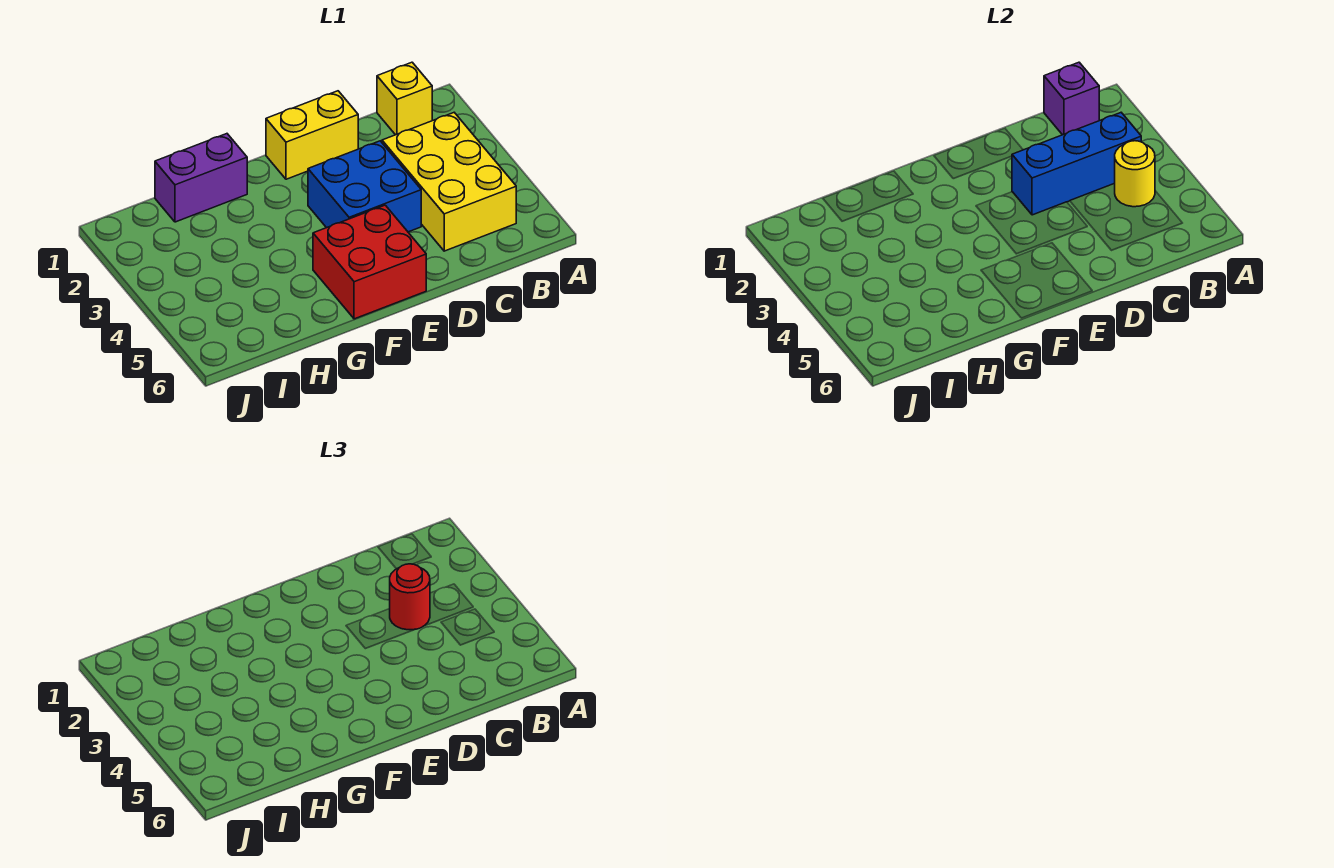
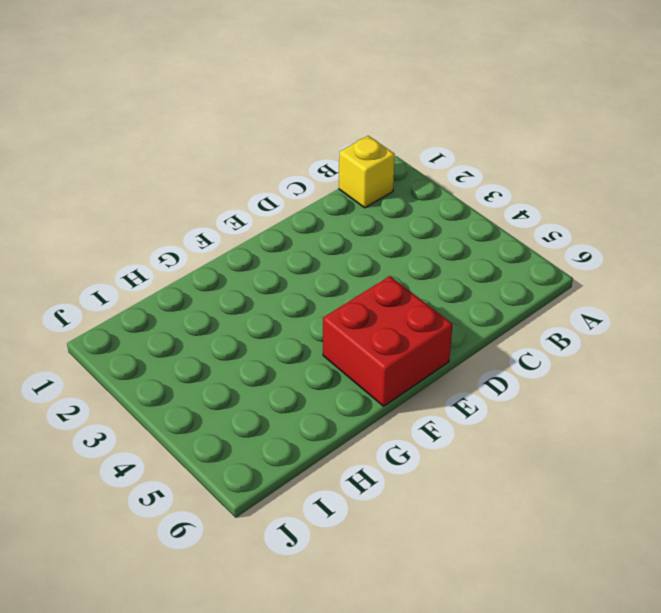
none -> yellow 2x3 brick [382,113,516,251]
none -> yellow 1x2 brick [266,91,358,179]

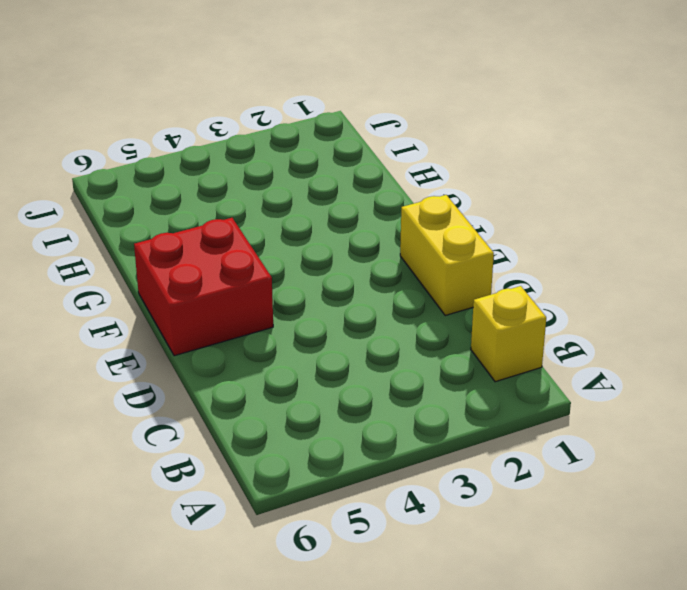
none -> yellow 2x3 brick [382,113,516,251]
none -> blue 2x2 brick [308,141,421,232]

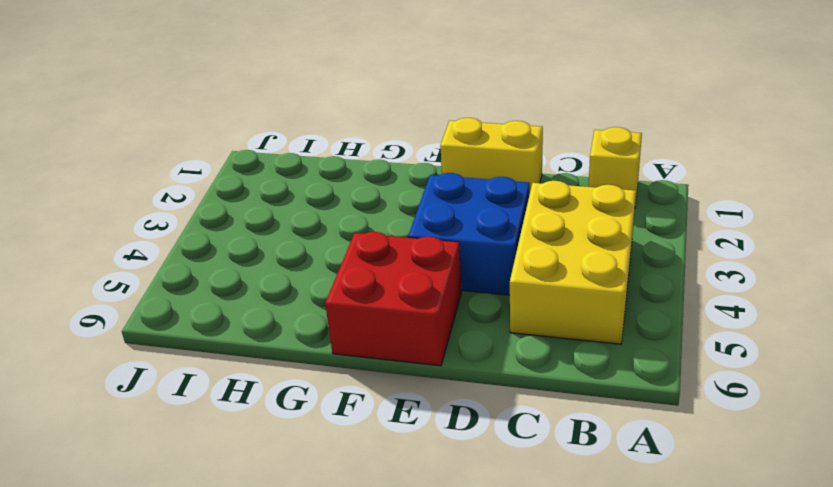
none -> purple 1x2 brick [155,134,247,222]
none -> purple 1x1 brick [1044,62,1099,135]

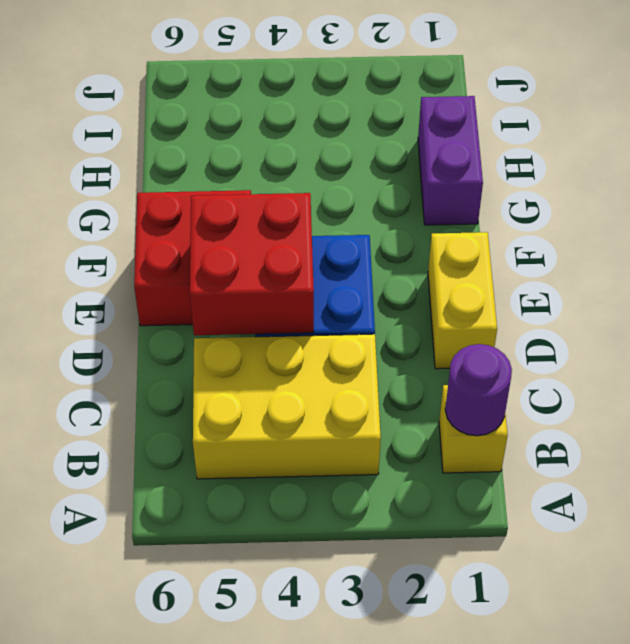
purple 1x1 round brick [445,344,512,436] -> purple 1x1 brick [1044,62,1099,135]
red 2x2 brick [190,193,314,335] -> none
none -> blue 1x3 brick [1012,113,1141,215]
none -> yellow 1x1 round brick [1115,141,1155,207]

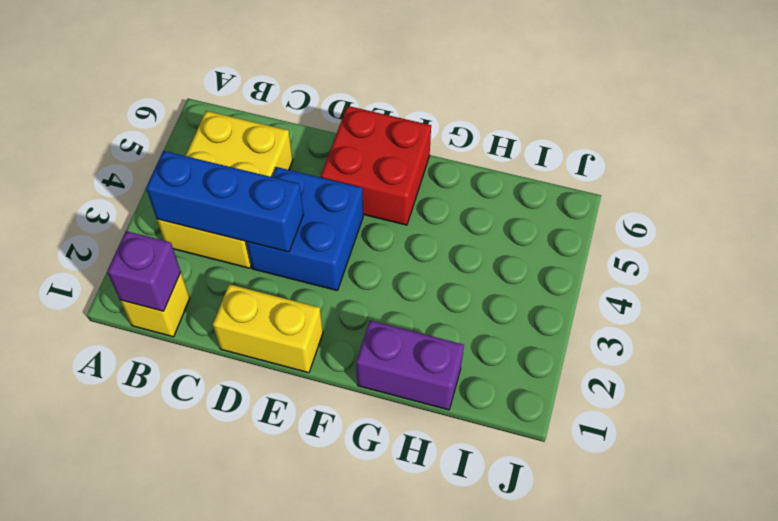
none -> yellow 1x1 round brick [1115,141,1155,207]
none -> red 1x1 round brick [390,564,430,630]

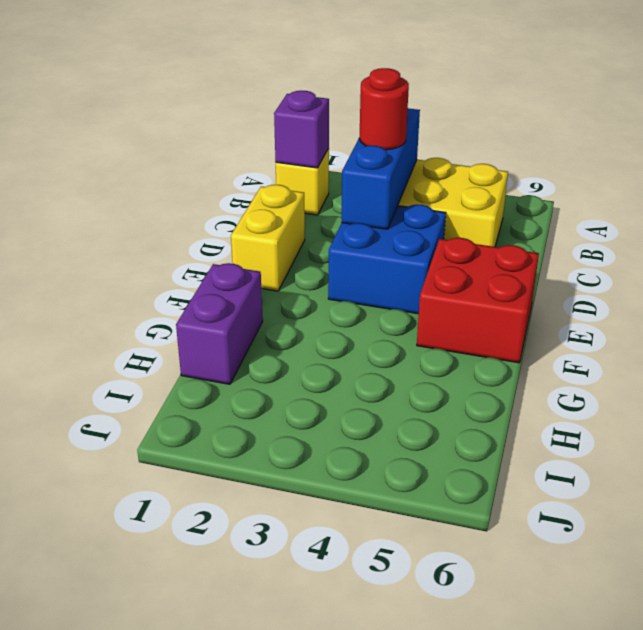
none -> yellow 1x1 round brick [1115,141,1155,207]

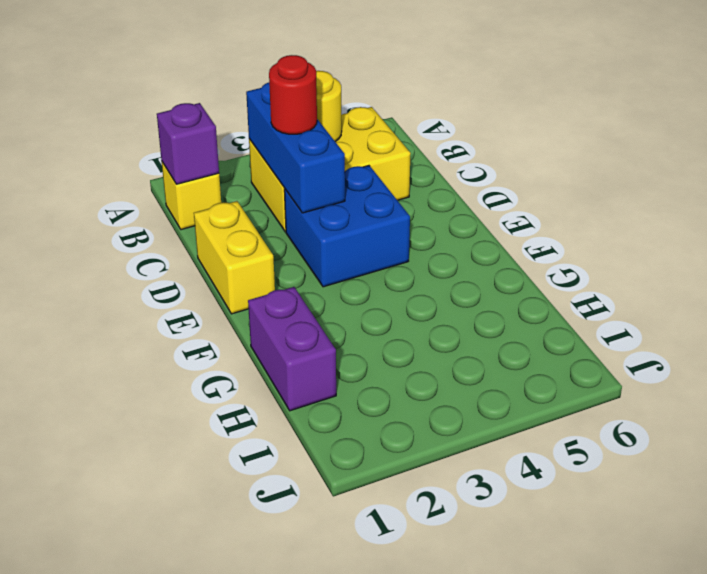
none -> red 2x2 brick [313,205,426,319]

